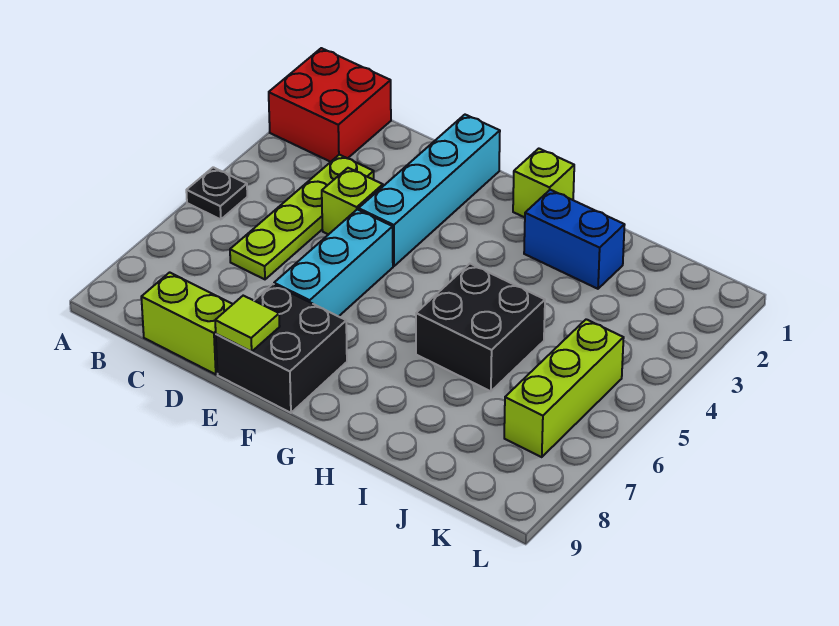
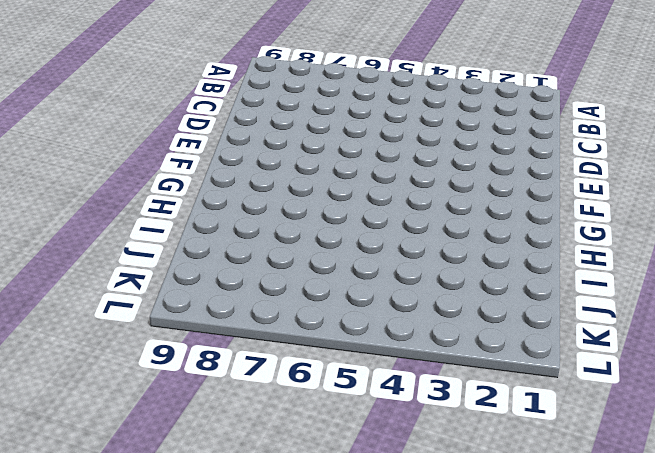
none -> red 2x2 brick [269,48,391,162]
none -> black 1x1 plate [186,167,247,220]
none -> lime 1x4 plate [230,155,374,279]

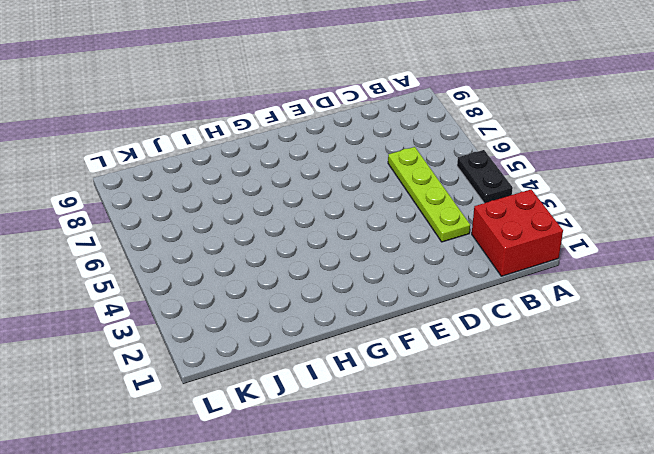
black 1x2 plate [457,150,513,203] -> black 1x1 plate [186,167,247,220]
none -> lime 1x2 brick [141,272,233,374]
none -> lime 1x1 brick [322,168,383,234]
none -> cyan 1x4 brick [359,115,500,266]

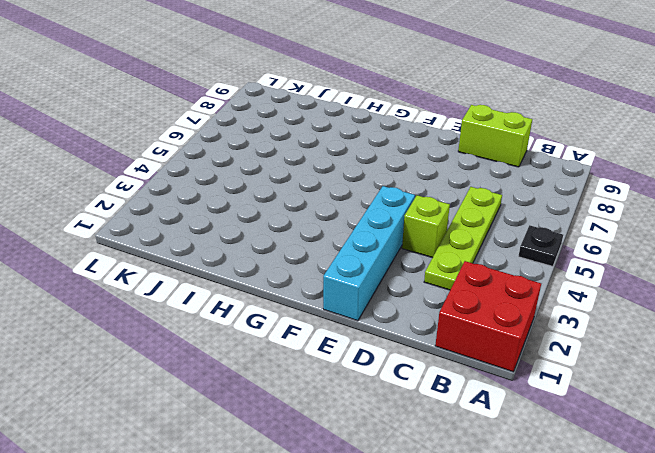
none -> cyan 1x3 brick [274,209,393,317]
none -> black 2x2 brick [216,284,347,413]
none -> lime 1x1 brick [513,149,574,217]

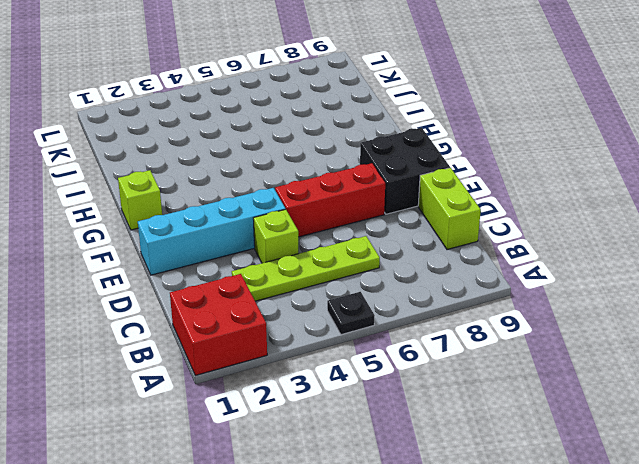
red 1x3 brick [275,163,385,237] -> cyan 1x3 brick [274,209,393,317]
none -> blue 1x2 brick [524,190,624,289]
none -> black 2x2 brick [416,264,545,391]
none -> lime 1x3 brick [504,319,624,457]

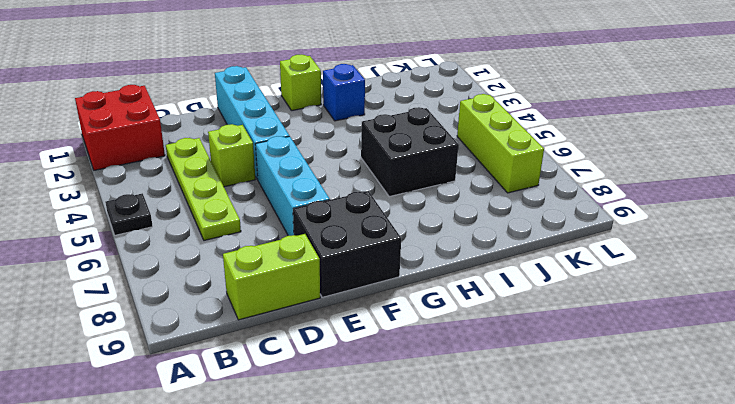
blue 1x1 brick [323,64,365,121] -> blue 1x2 brick [524,190,624,289]
none -> lime 1x1 tile [215,296,280,352]

